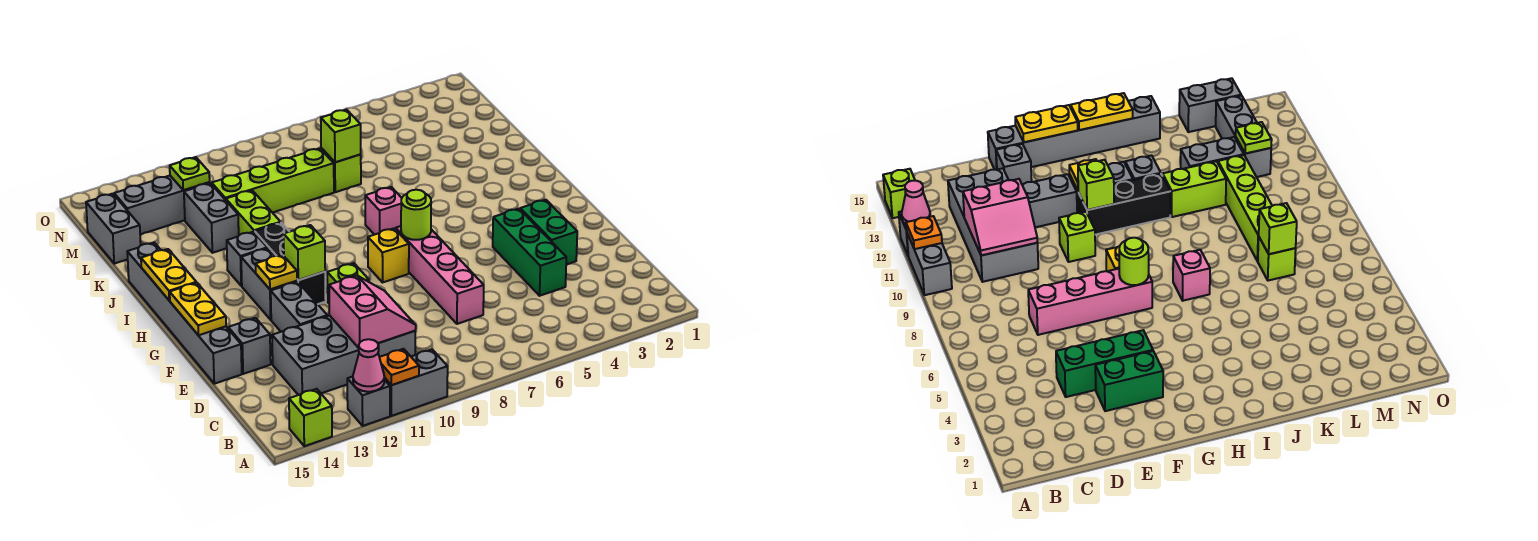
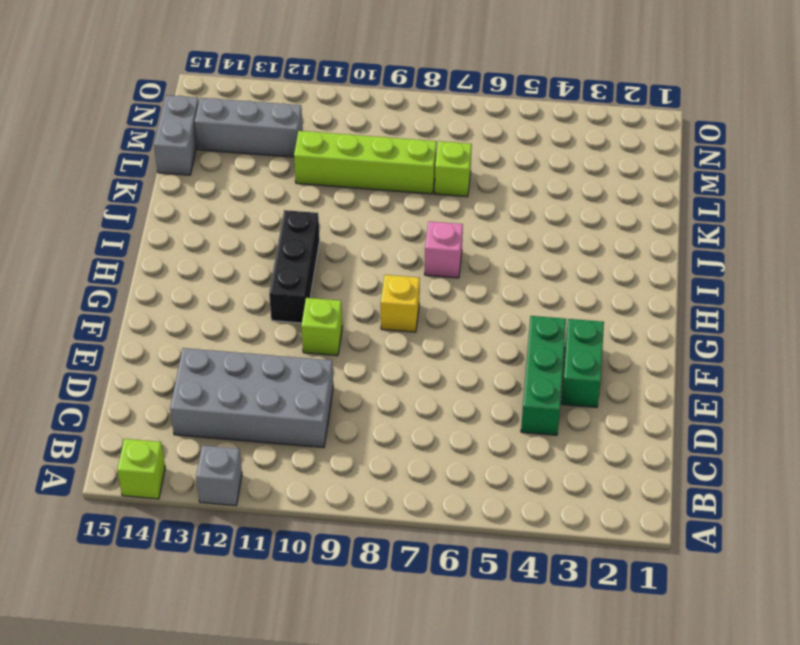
none -> grey 1x2 brick [384,349,448,416]
none -> pink 1x4 brick [396,226,484,324]
none -> grey 1x2 brick [271,282,327,332]
none -> grey 1x1 brick [228,318,271,374]

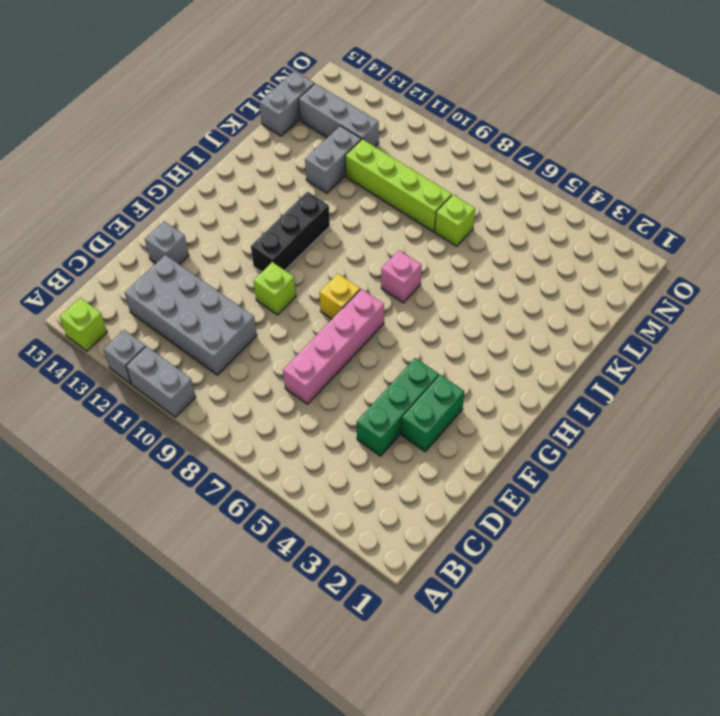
none -> grey 1x2 brick [271,282,327,332]
none -> grey 1x6 brick [127,243,242,384]
none -> grey 1x2 brick [241,248,297,320]
none -> grey 1x1 brick [227,232,267,286]

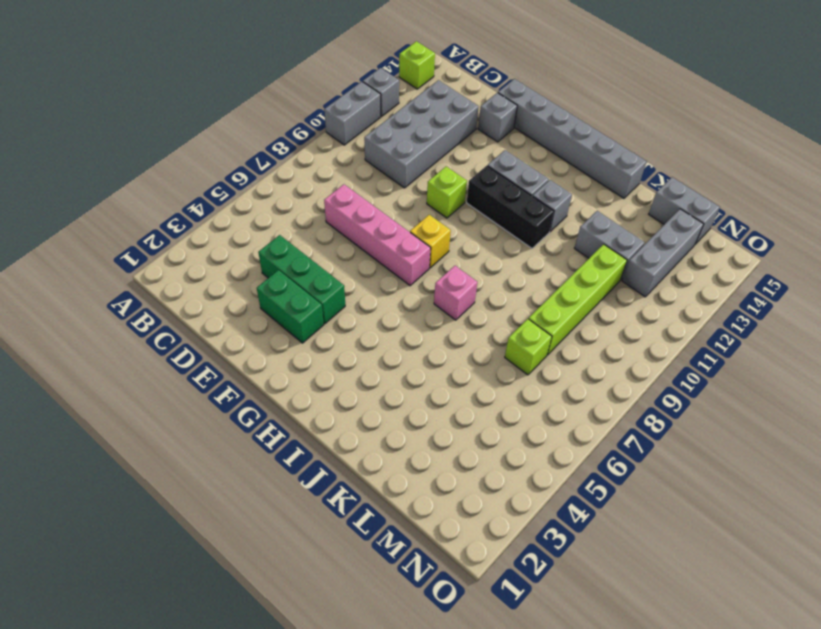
none -> grey 1x2 brick [271,282,327,332]
none -> lime 1x2 brick [226,190,281,235]
none -> orange 1x1 plate [379,349,419,385]
none -> pink 1x1 cone [353,339,384,392]

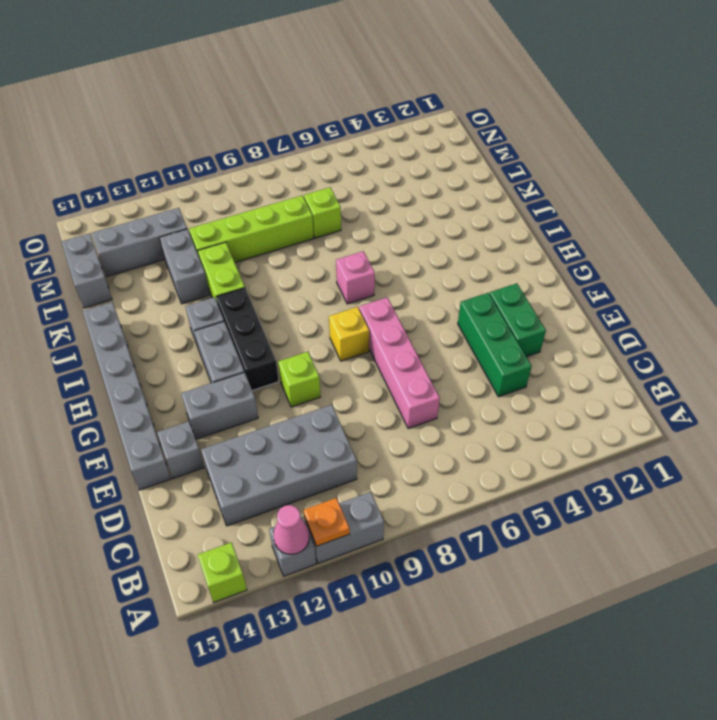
grey 1x2 brick [181,372,258,439] -> grey 1x2 brick turned to [271,282,327,332]
none -> pink 2x2 slope [329,276,416,348]
none -> yellow 1x2 plate [170,283,226,335]
none -> lime 1x1 round brick [401,190,431,240]
none -> lime 1x1 brick [284,225,325,280]

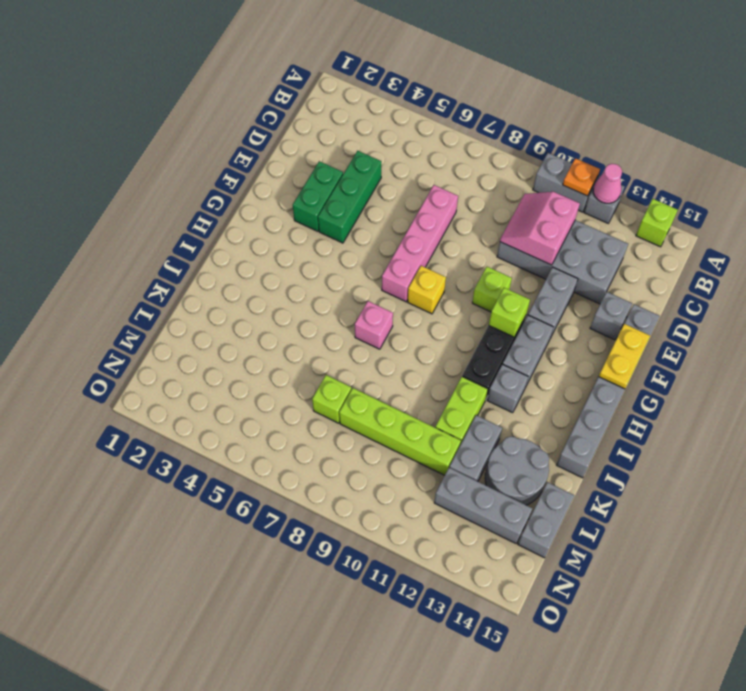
grey 2x2 round brick [485,436,549,505] -> none
none -> lime 1x1 round brick [401,190,431,240]
none -> yellow 1x1 plate [256,255,297,289]
none -> yellow 1x2 plate [141,249,196,301]
none -> lime 1x1 brick [321,110,361,162]

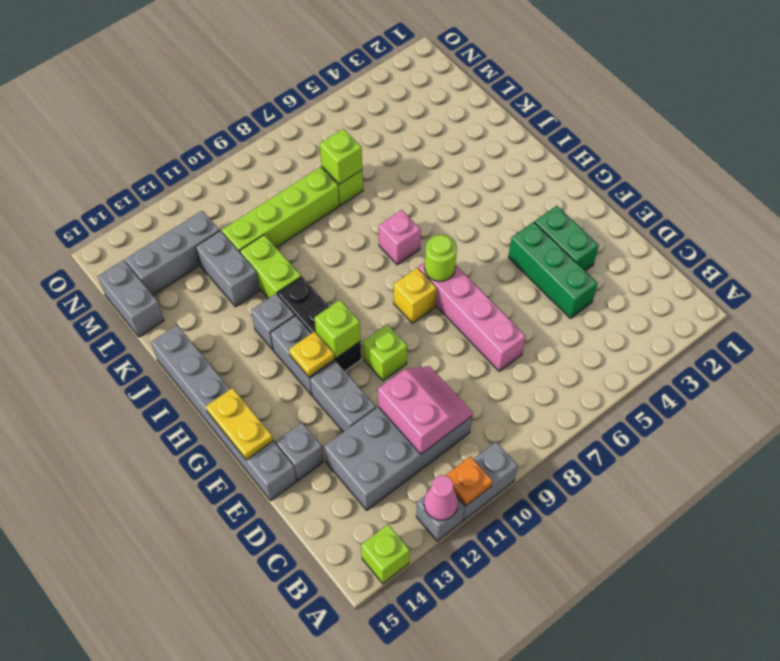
none -> yellow 1x2 plate [141,249,196,301]
none -> lime 1x1 plate [170,157,210,190]

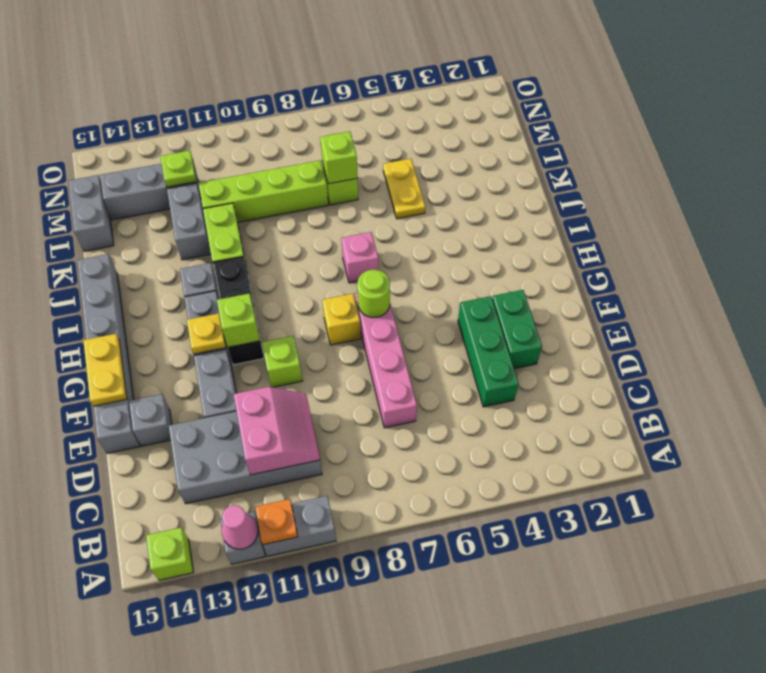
yellow 1x2 plate [383,159,425,219] -> yellow 1x2 plate moved to [141,249,196,301]

